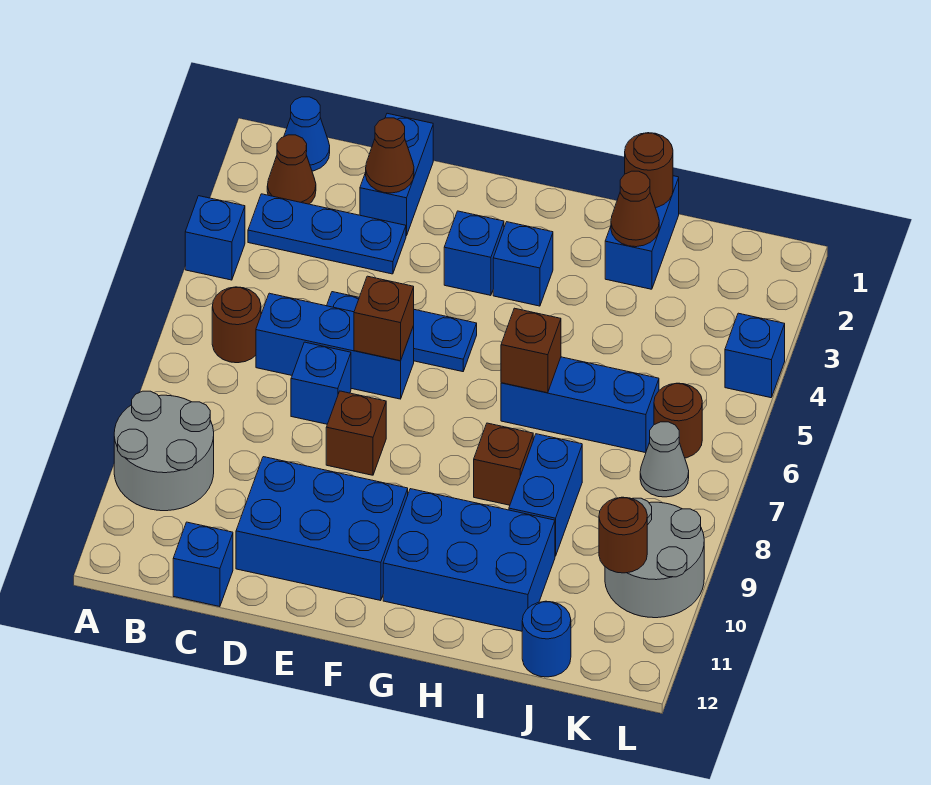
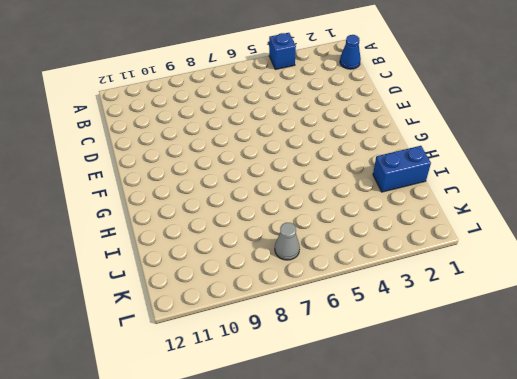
none -> grey 2x2 round brick [114,391,214,511]
none -> brown 1x1 cone [267,135,316,204]
none -> blue 1x3 plate [248,194,406,274]
none -> brown 1x1 round brick [212,287,261,363]

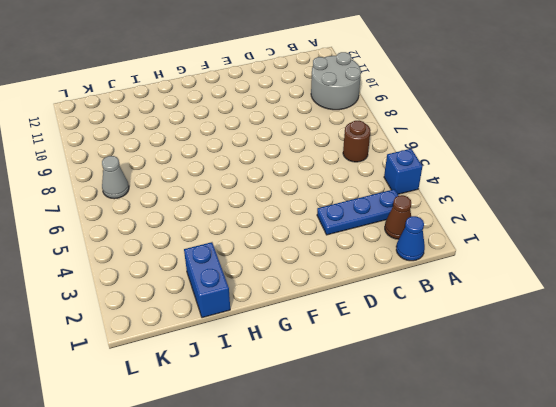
none -> blue 1x3 brick [256,293,414,399]
none -> blue 1x1 brick [173,522,233,607]
none -> blue 1x2 brick [360,113,433,236]
none -> blue 1x3 plate [327,292,477,372]

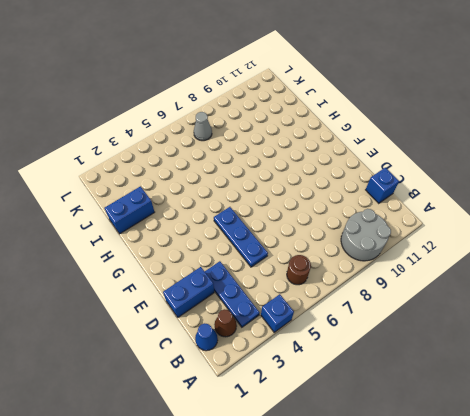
none -> blue 1x3 brick [256,293,414,399]
none -> blue 1x1 brick [291,342,351,424]
none -> blue 2x3 brick [236,457,408,601]
none -> brown 1x1 brick [326,391,386,475]

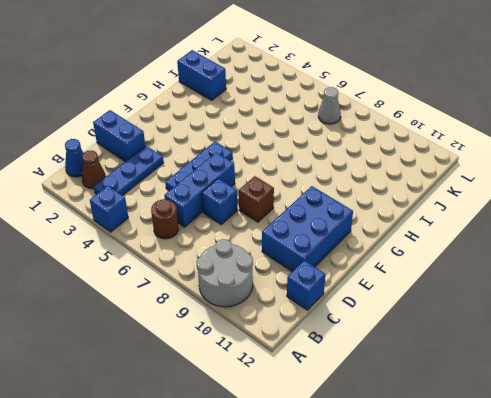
none -> blue 1x1 brick [444,211,504,295]
none -> blue 1x1 brick [493,222,553,306]
none -> blue 2x3 brick [383,489,555,631]
none -> blue 1x3 brick [501,357,659,453]

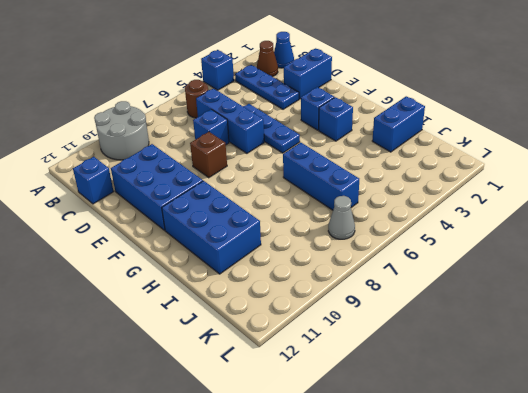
none -> brown 1x1 brick [474,423,533,505]
none -> blue 1x2 brick [509,434,582,556]
none -> blue 1x1 round brick [522,601,571,677]
none -> brown 1x1 round brick [654,383,702,458]

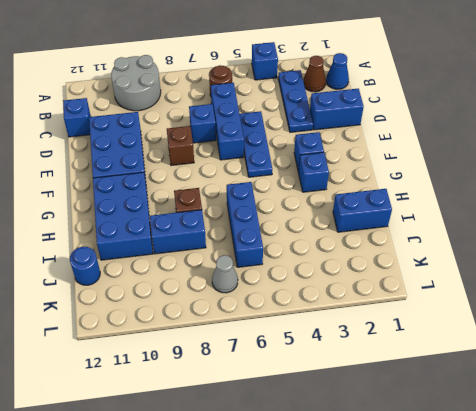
none -> brown 1x1 round brick [654,383,702,458]
none -> grey 2x2 round brick [605,498,704,618]
none -> blue 1x1 brick [725,313,785,398]
none -> brown 1x1 cone [365,118,414,193]

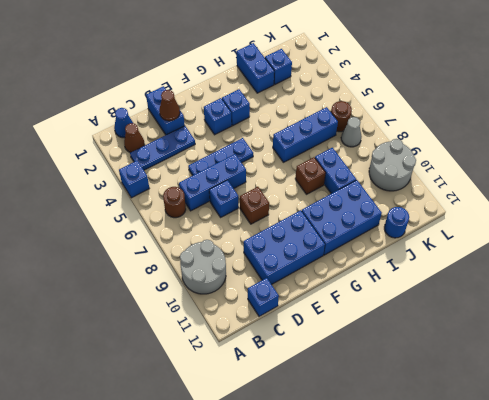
blue 1x1 brick [265,49,292,84] -> blue 1x1 brick moved to [725,313,785,398]
none -> brown 1x1 brick [354,276,414,361]
none -> brown 1x1 brick [501,308,561,393]
none -> brown 1x1 round brick [625,133,673,208]
none -> brown 1x1 cone [611,171,659,247]

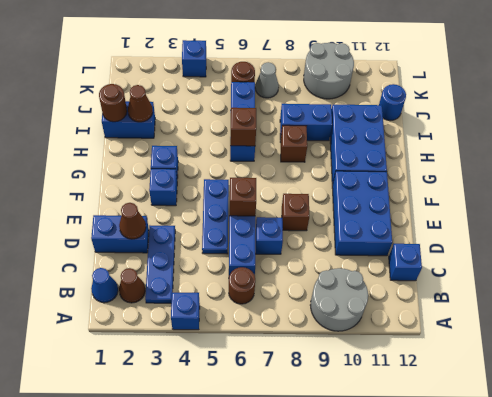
none -> brown 1x1 round brick [599,497,647,573]

